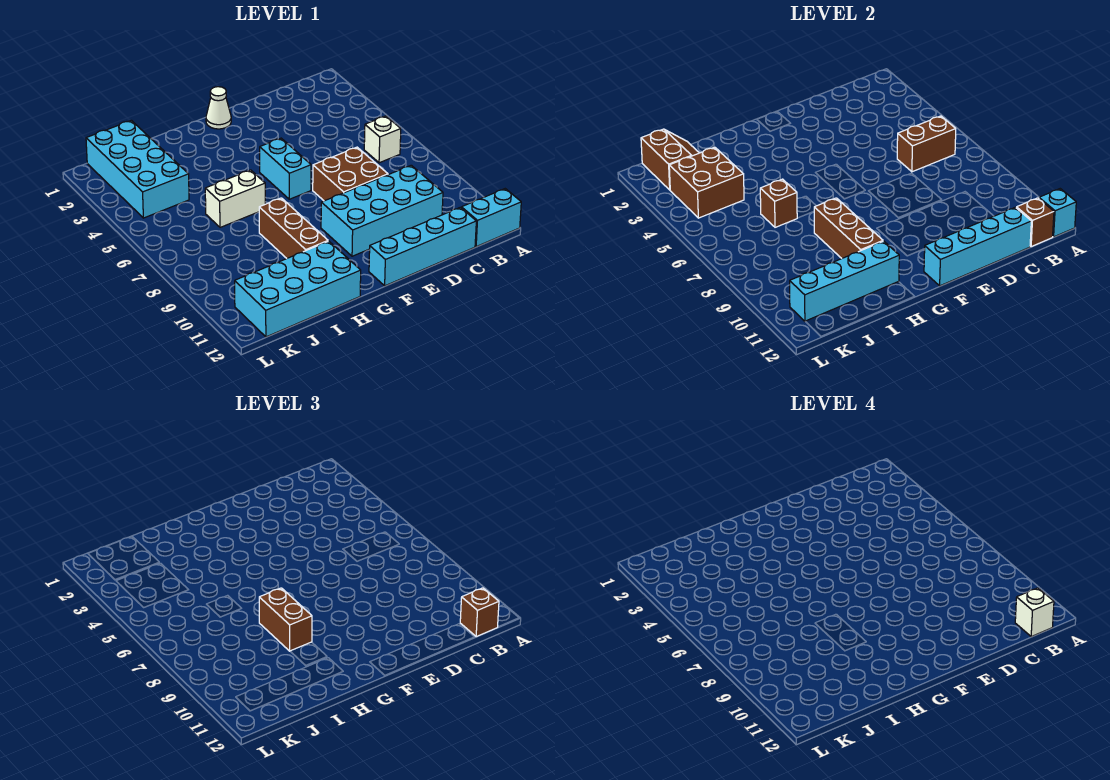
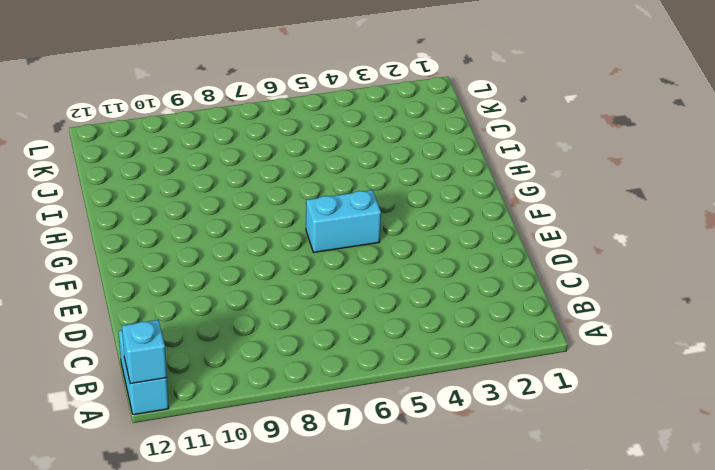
none -> white 1x1 brick [364,116,401,163]
none -> cyan 2x4 brick [321,165,443,256]
none -> cyan 1x4 brick [369,207,476,286]

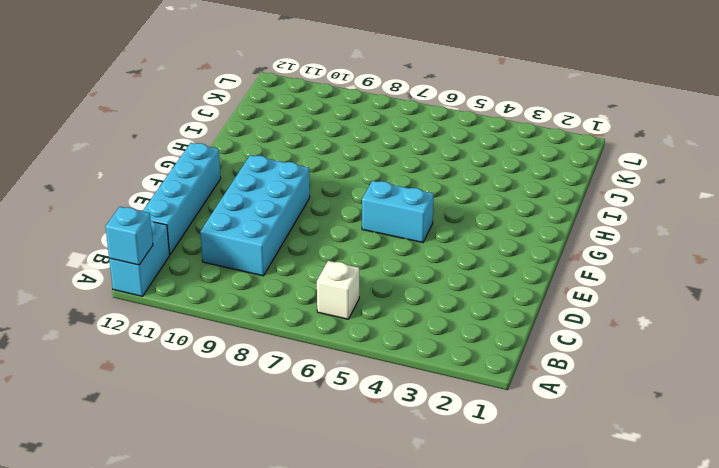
none -> brown 2x2 brick [313,147,388,201]
none -> white 1x1 cone [206,87,231,129]
none -> white 1x2 brick [205,170,265,227]

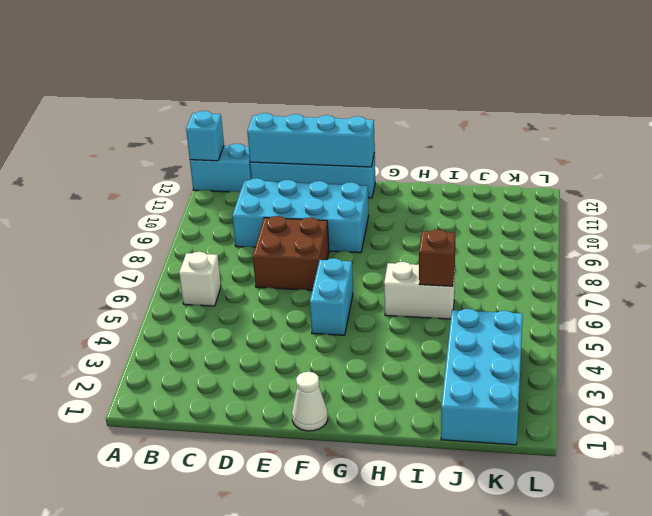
none -> brown 1x3 brick [259,198,328,258]
none -> cyan 2x4 brick [235,241,361,337]
none -> brown 1x2 brick [897,116,956,172]

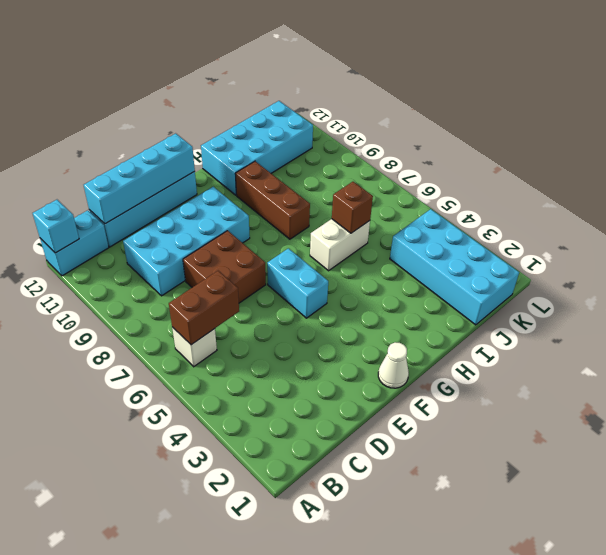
none -> brown 1x1 brick [1017,198,1054,246]
none -> brown 1x3 brick [814,198,883,258]
none -> cyan 1x4 brick [790,241,899,321]

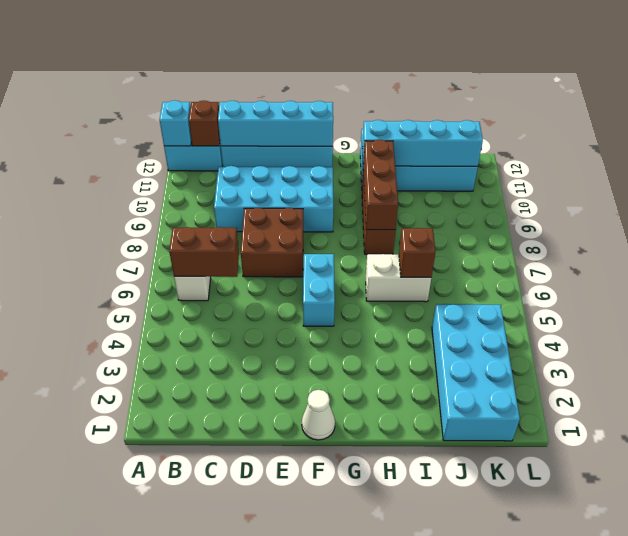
none -> brown 2x2 slope [641,129,699,190]
none -> brown 2x2 brick [669,147,744,218]
none -> brown 1x1 brick [460,588,499,636]

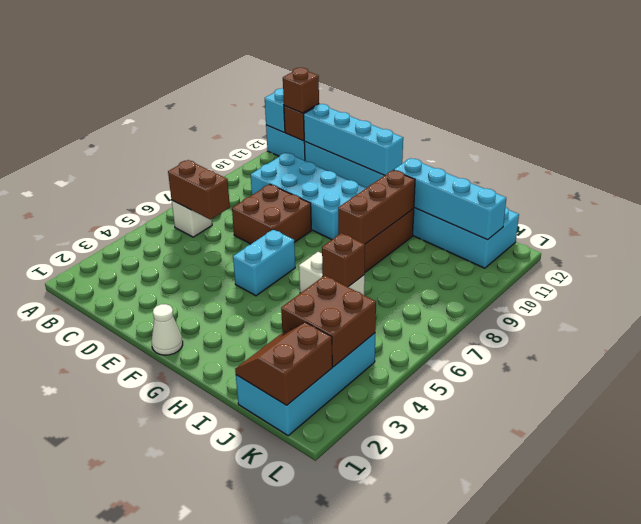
none -> brown 1x2 brick [259,588,312,651]
none -> white 1x1 brick [1015,588,1054,636]

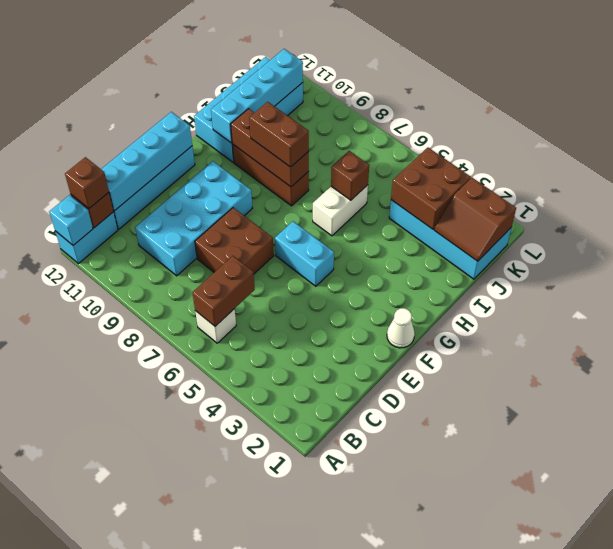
none -> white 1x1 brick [1015,588,1054,636]

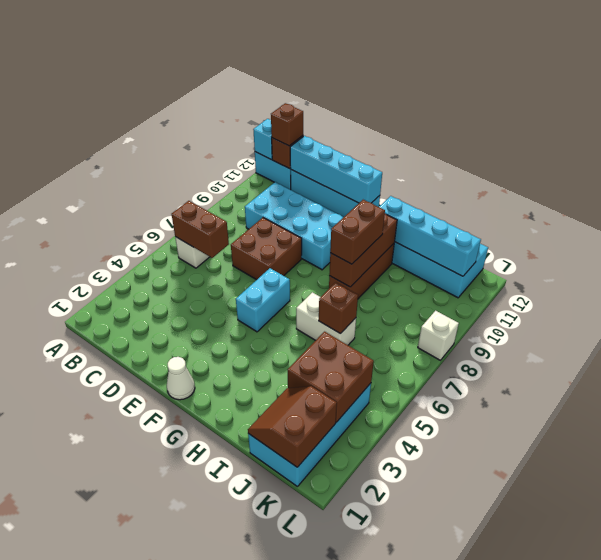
white 1x1 brick [418,311,459,360] -> white 1x1 brick moved to [1015,588,1054,636]

